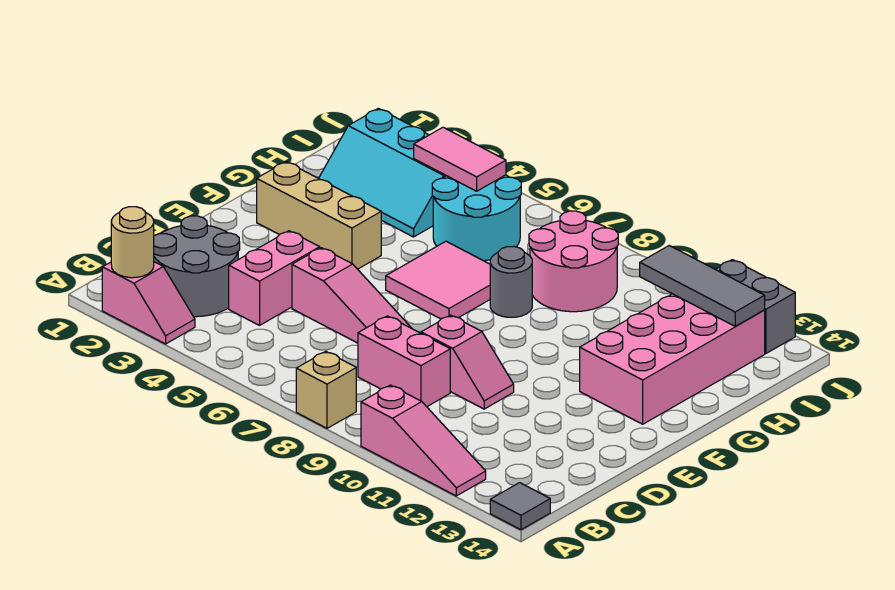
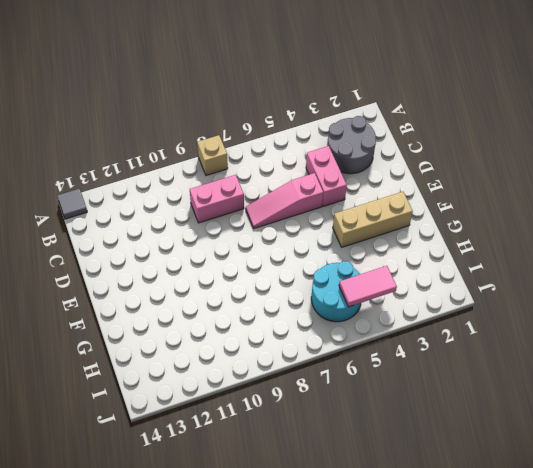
none -> pink 1x2 slope [102,262,195,344]
none -> pink 1x3 slope [361,385,486,496]
none -> pink 1x2 slope [421,315,514,409]

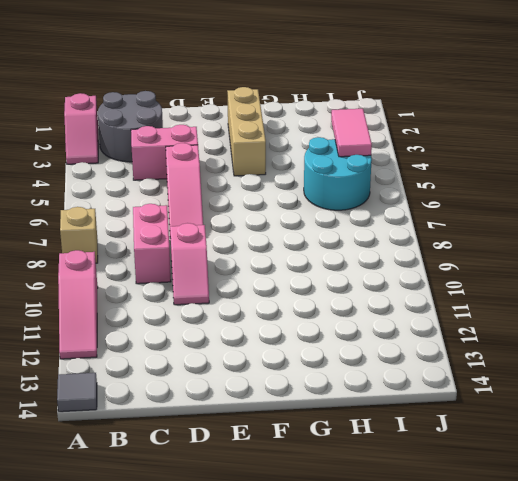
none -> pink 2x2 tile [386,241,490,319]
none -> pink 2x4 brick [580,294,765,424]
none -> grey 1x1 round brick [490,246,532,317]

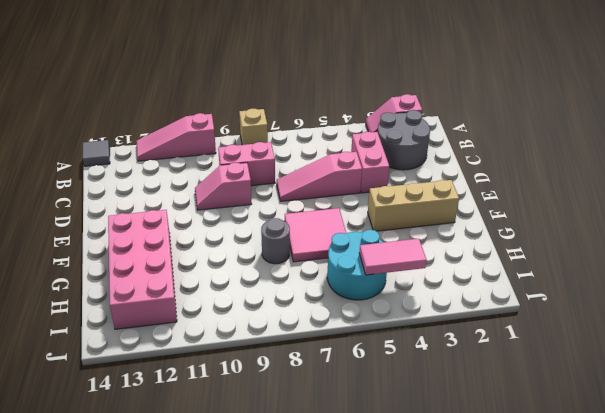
none -> cyan 2x3 slope [319,108,446,237]
none -> pink 2x2 round brick [529,211,618,312]
none -> grey 1x2 brick [715,260,795,353]

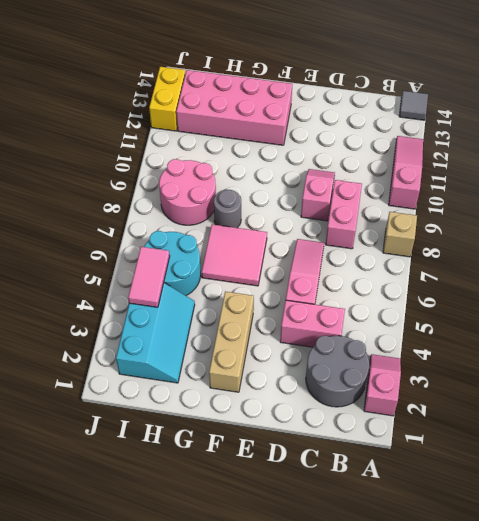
yellow 1x2 brick [149,67,185,131] -> grey 1x2 brick [715,260,795,353]
none -> tan 1x1 round brick [111,207,154,278]
none -> grey 1x3 tile [640,246,765,326]

